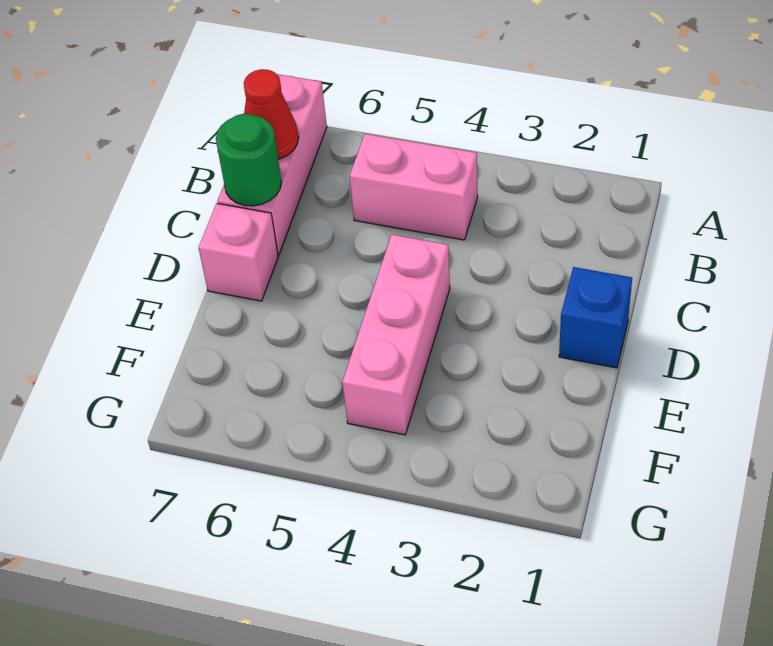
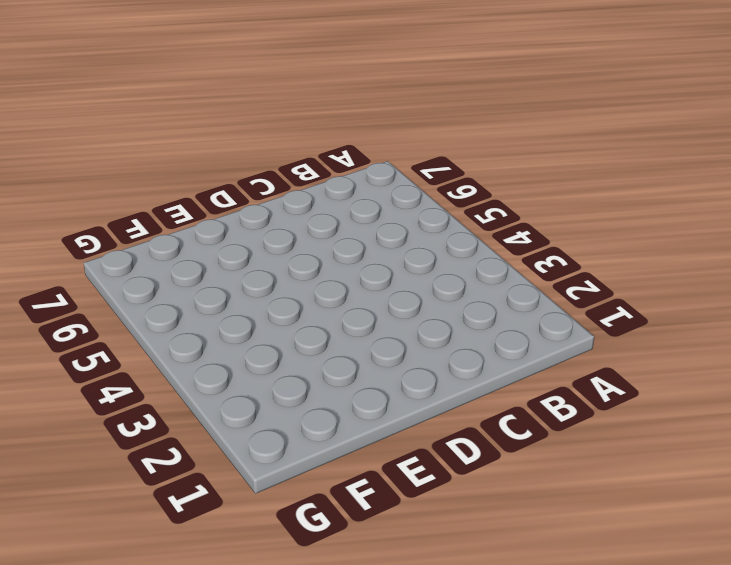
none -> pink 1x3 brick [217,74,327,255]
none -> pink 1x2 brick [350,134,478,240]

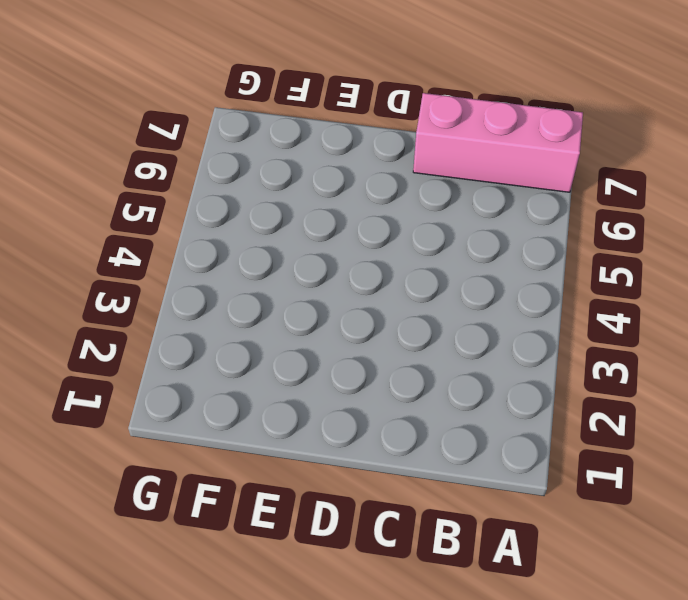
none -> pink 1x2 brick [350,134,478,240]
none -> blue 1x1 brick [559,267,632,368]

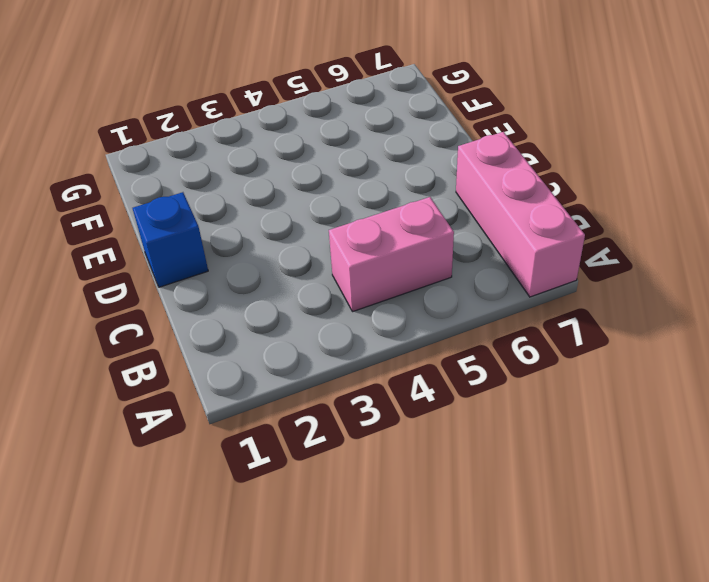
none -> pink 1x3 brick [342,235,450,435]
none -> pink 1x1 brick [199,203,278,301]

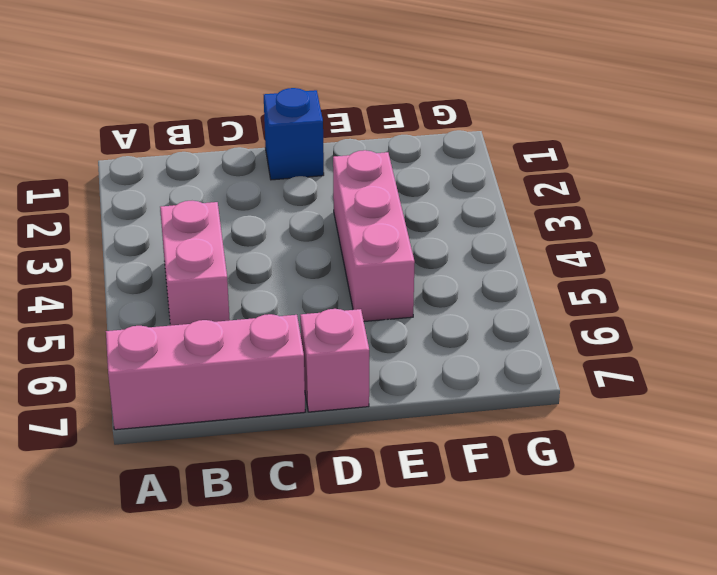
pink 1x3 brick [333,150,415,321] -> pink 1x3 brick turned to [342,235,450,435]
none -> red 1x1 cone [244,69,299,159]
none -> green 1x1 round brick [216,114,282,206]

